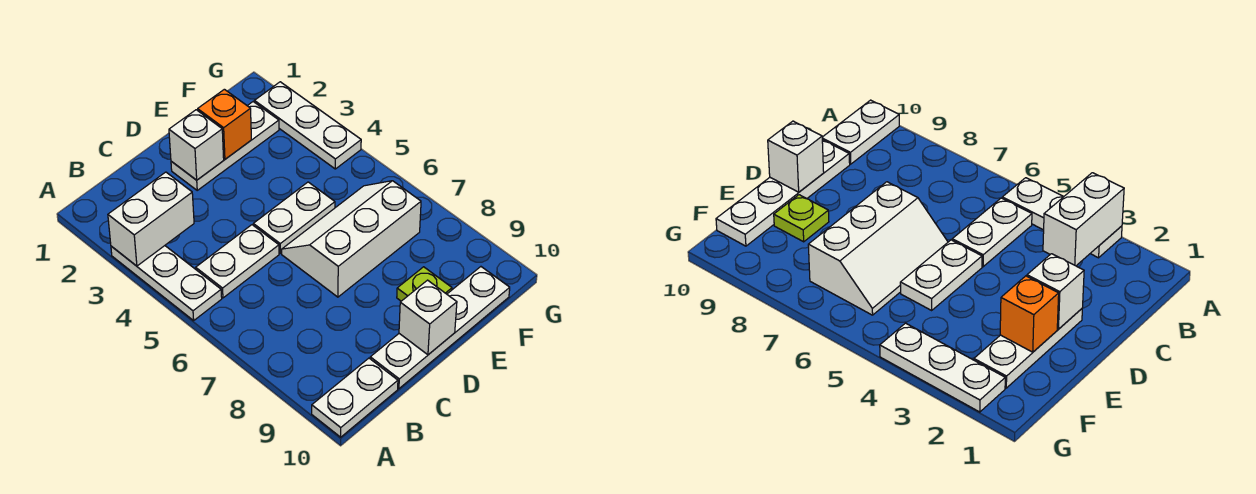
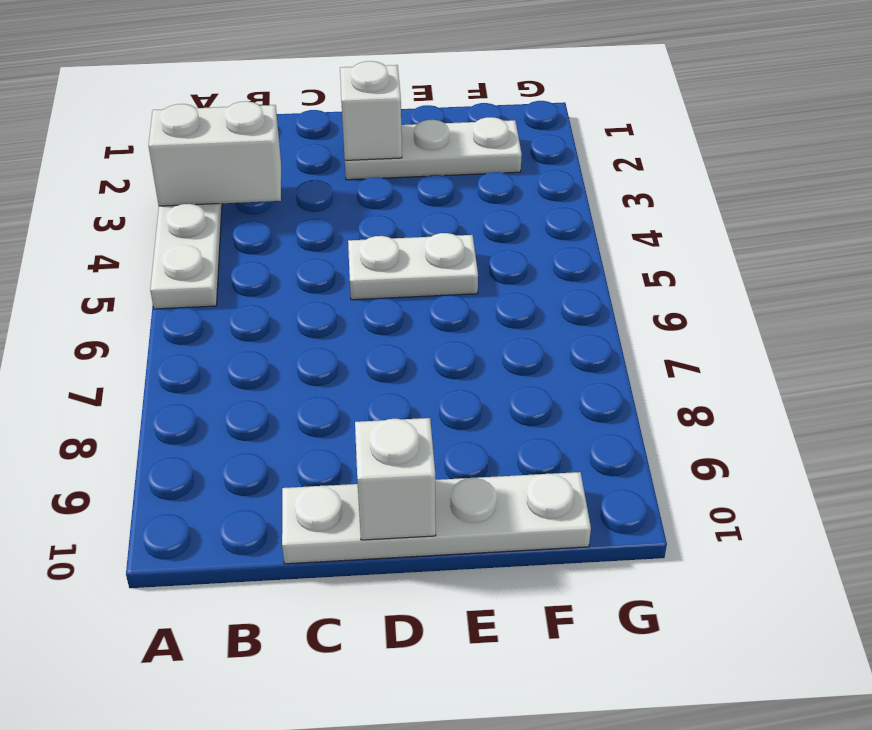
none -> white 1x2 plate [312,358,398,437]
none -> white 1x2 plate [196,225,279,298]
none -> white 2x3 slope [282,181,421,297]

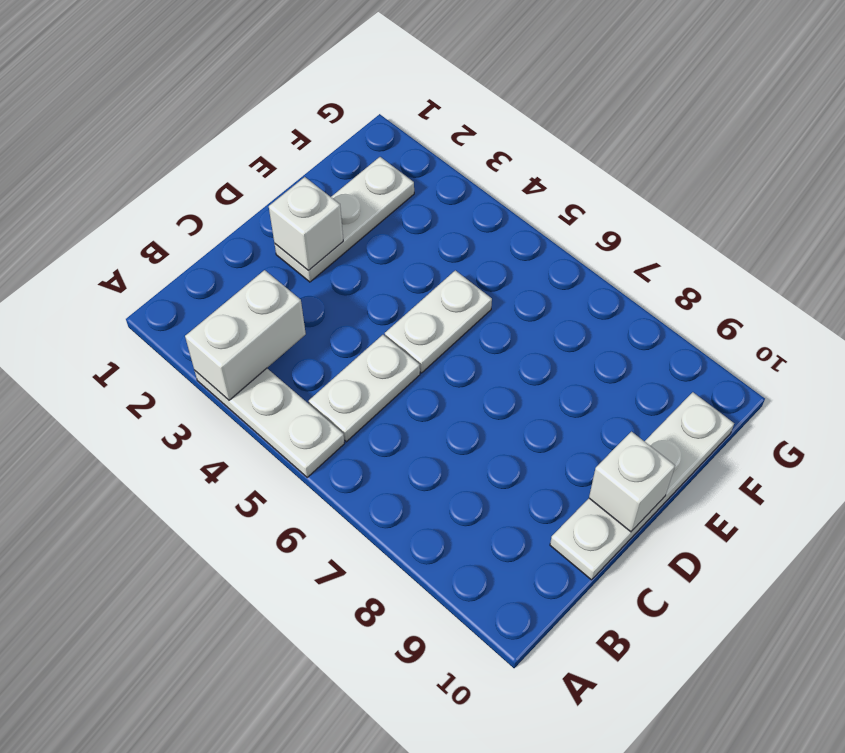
none -> white 1x2 plate [312,358,398,437]
none -> white 2x3 slope [282,181,421,297]
none -> lime 1x1 plate [397,267,452,301]

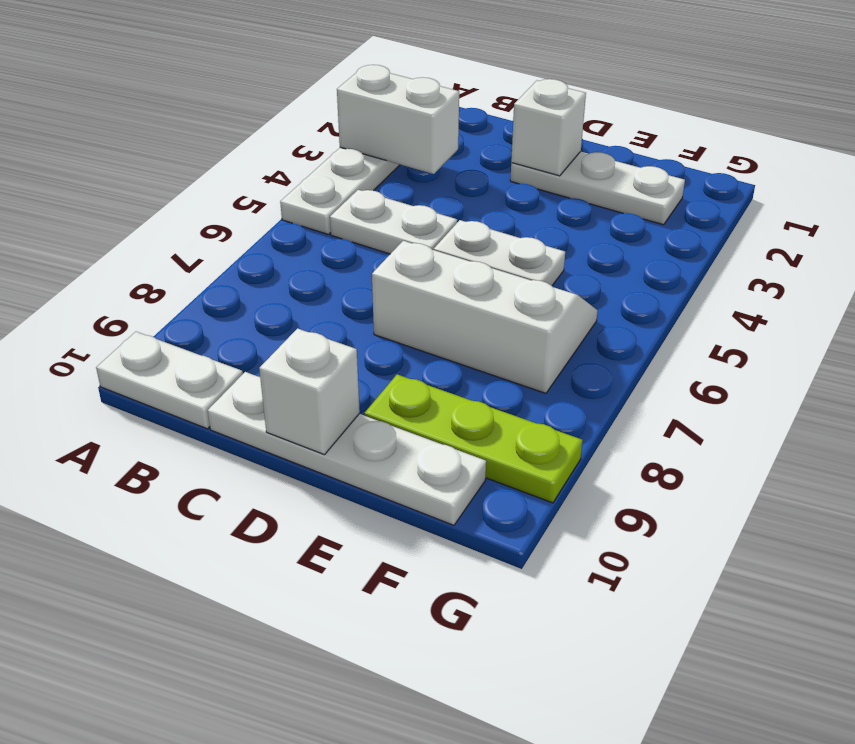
lime 1x3 plate [364,374,583,503] -> lime 1x1 plate [397,267,452,301]
none -> white 1x3 plate [254,82,361,169]
none -> orange 1x1 brick [198,89,251,159]

